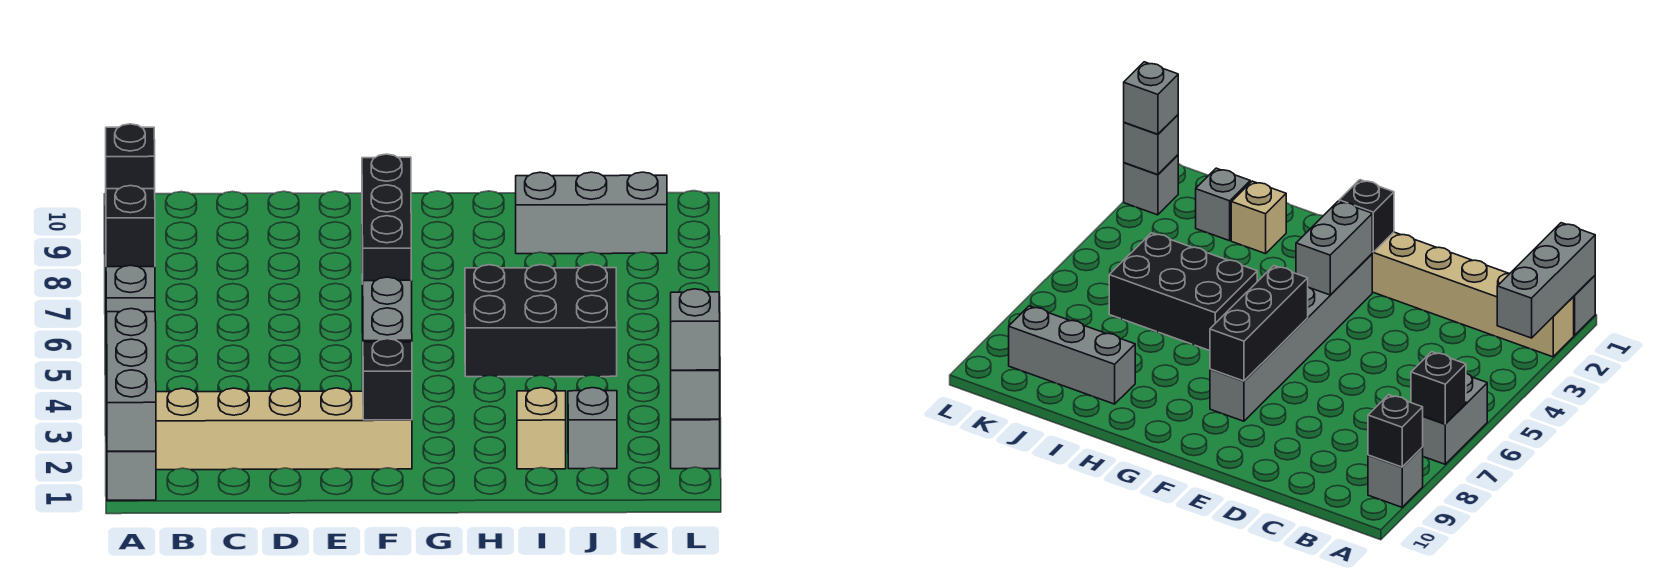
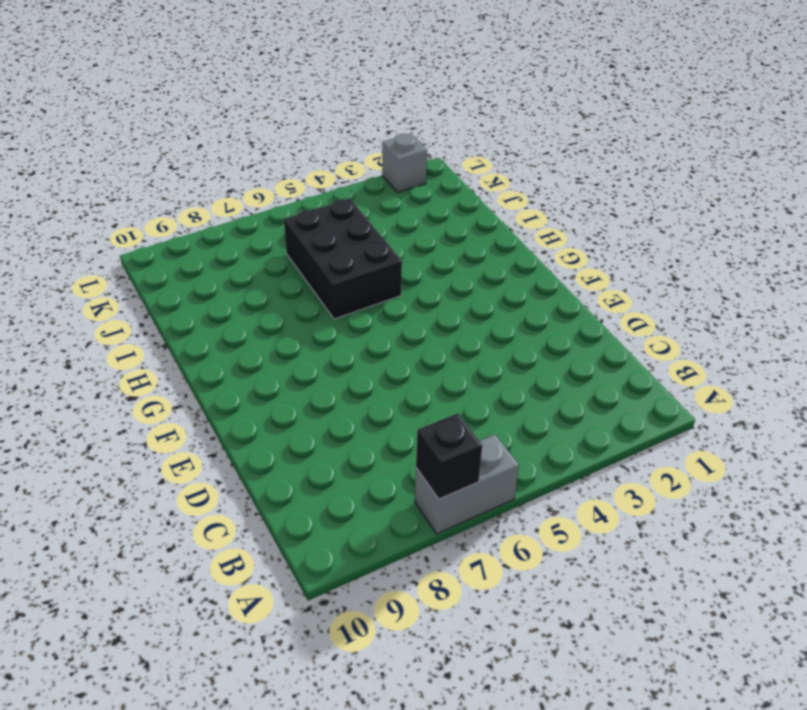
none -> grey 1x1 brick [107,451,156,500]
none -> tan 1x6 brick [156,388,412,470]
none -> grey 1x1 brick [1368,447,1423,507]

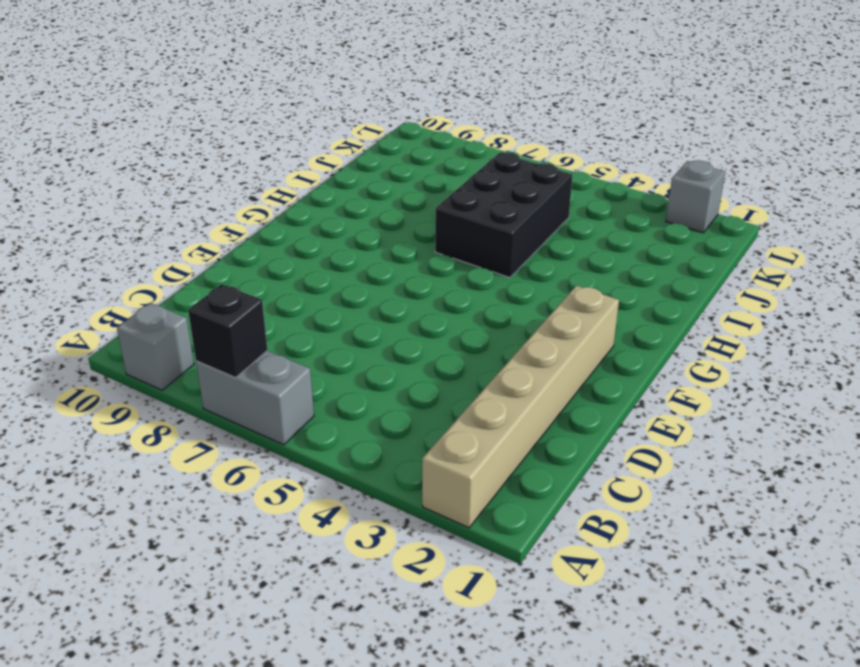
none -> grey 1x1 brick [107,451,156,500]
none -> grey 1x6 brick [1210,254,1372,421]
none -> tan 1x1 brick [517,388,566,469]

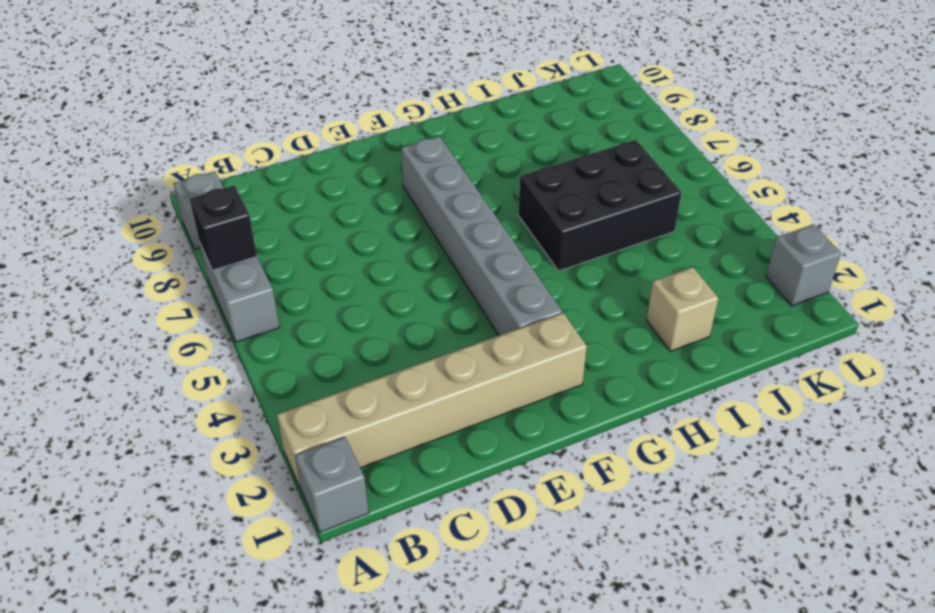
none -> grey 1x3 brick [516,172,667,254]
none -> grey 1x1 brick [568,388,617,469]
none -> grey 1x3 brick [107,309,156,451]

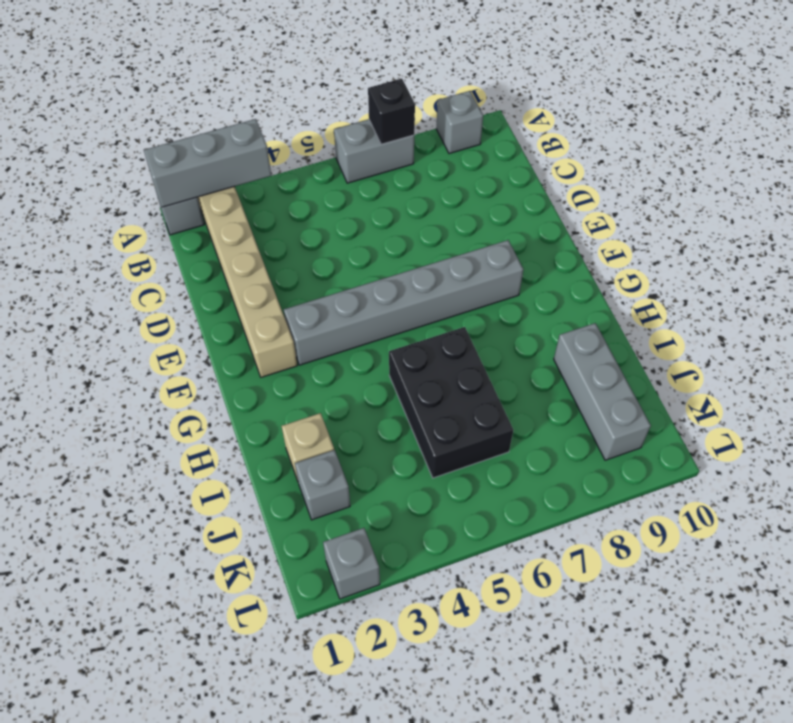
none -> black 1x1 brick [106,124,155,189]
none -> black 1x1 brick [363,339,412,420]
none -> grey 1x2 brick [362,277,412,342]

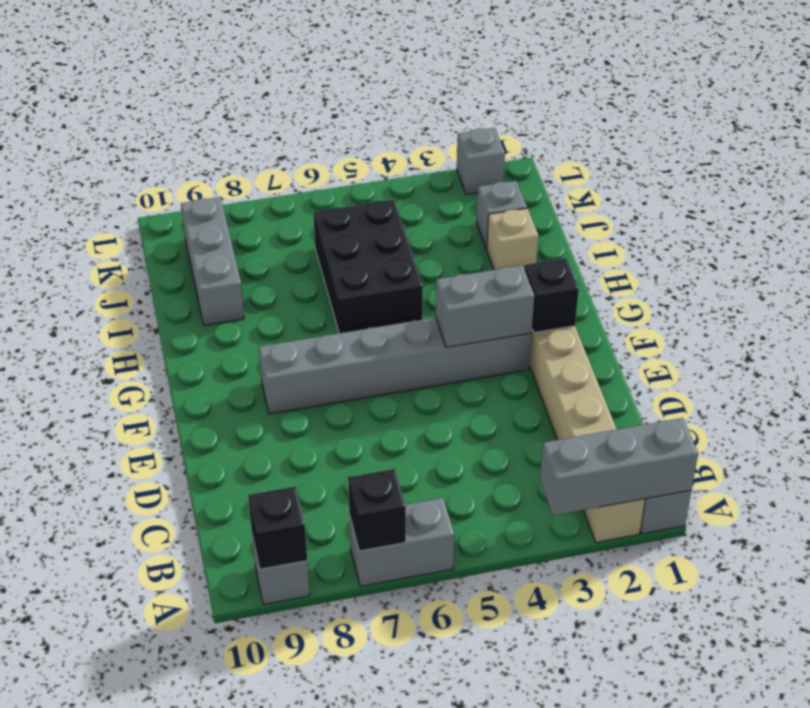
none -> black 1x3 brick [362,154,411,284]
none -> grey 1x1 brick [671,370,720,419]
none -> grey 1x1 brick [671,289,720,370]

